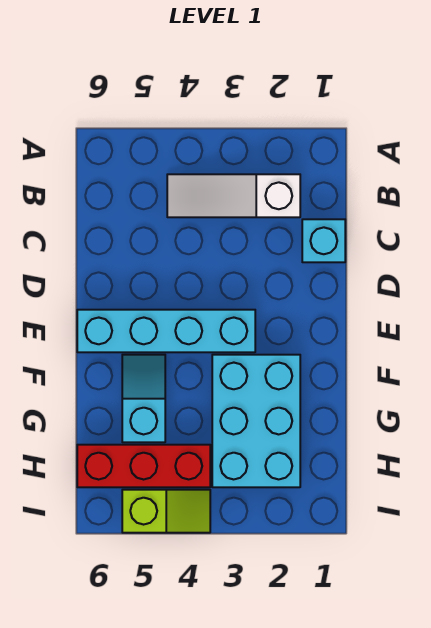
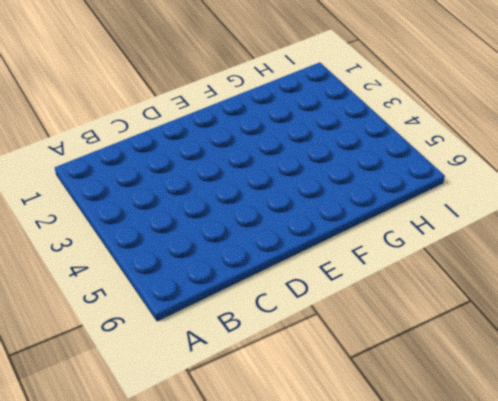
none -> white 1x3 slope [167,174,300,217]
none -> cyan 1x1 brick [302,219,345,262]

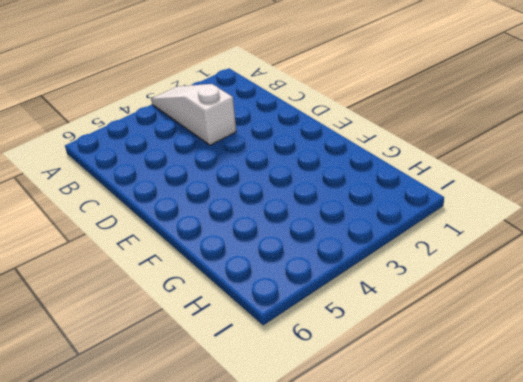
white 1x3 slope [151,84,236,145] -> white 1x3 slope turned to [167,174,300,217]
none -> cyan 1x1 brick [302,219,345,262]
none -> cyan 1x4 brick [77,310,255,352]

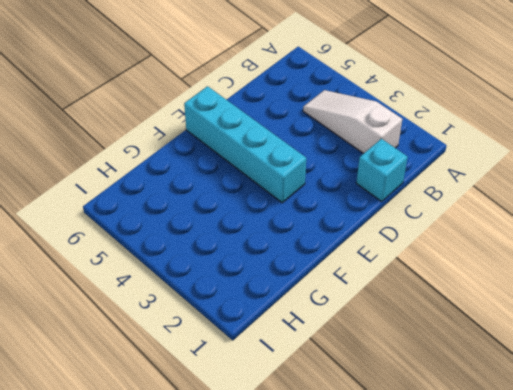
none -> cyan 2x3 brick [212,355,300,487]
none -> cyan 1x2 slope [122,355,165,442]

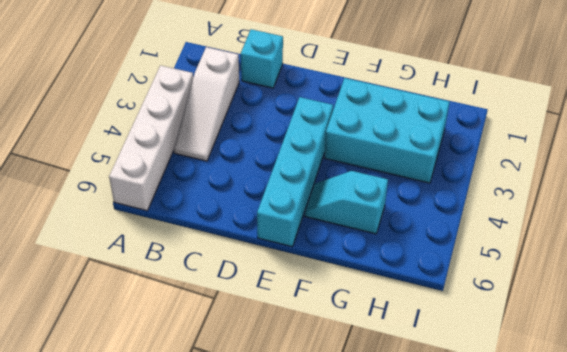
white 1x4 brick [109,65,193,211] -> none
none -> red 1x3 brick [77,445,210,487]
none -> lime 1x2 slope [122,490,210,533]

